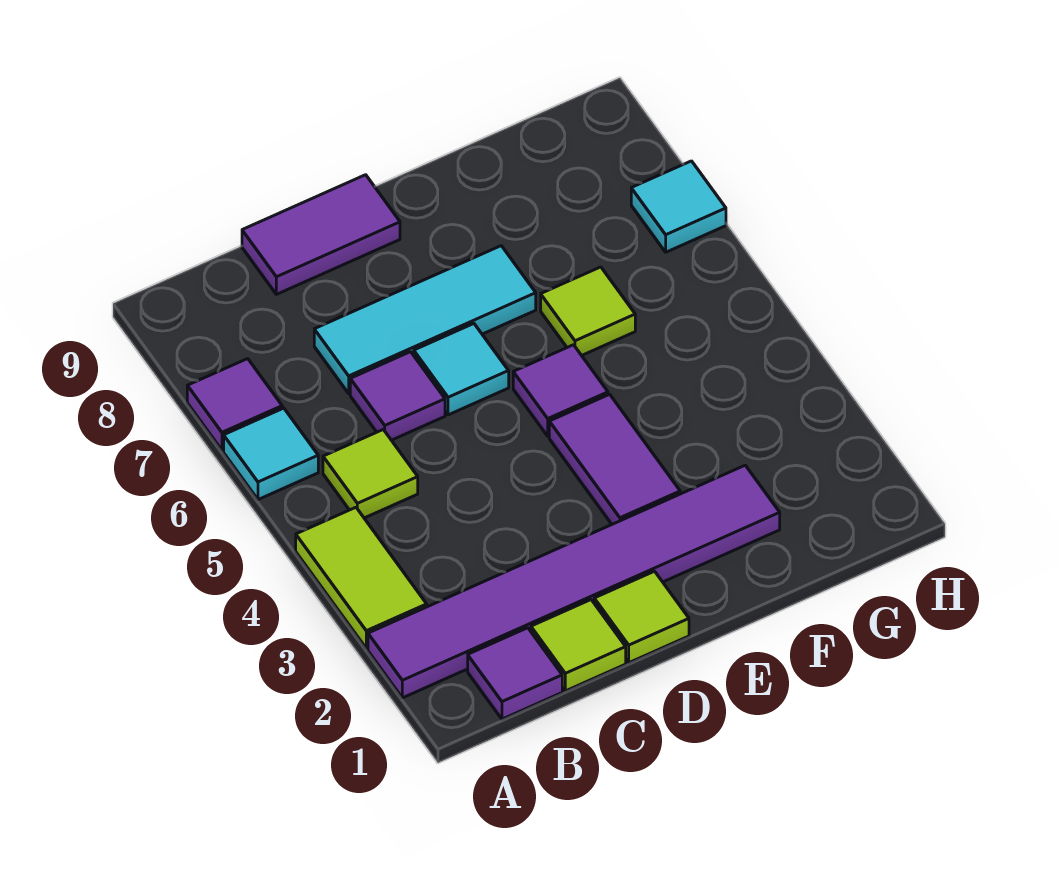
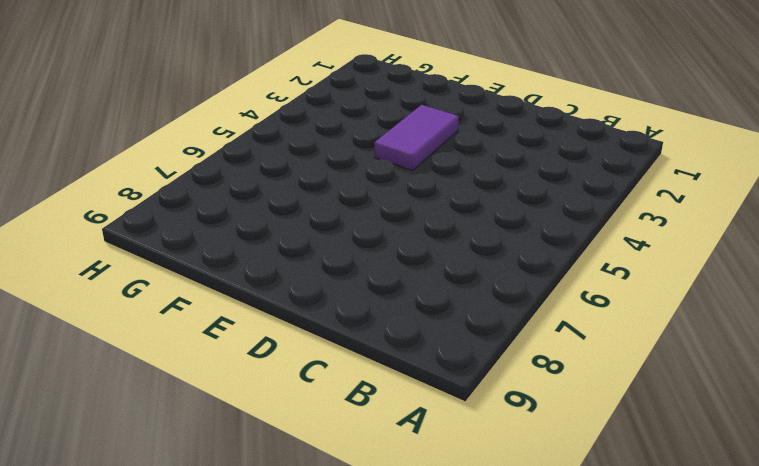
none -> purple 1x6 tile [368,465,780,698]
none -> lime 1x2 tile [296,507,427,648]
none -> cyan 1x1 tile [224,408,318,500]

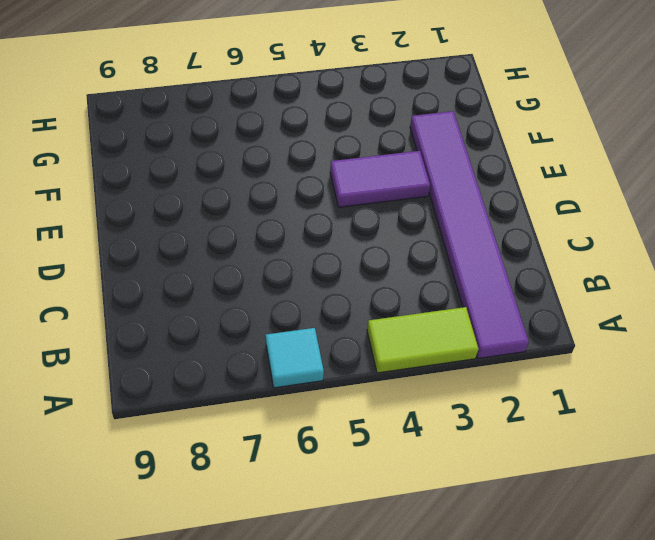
none -> purple 1x1 tile [187,359,282,450]
none -> purple 1x1 tile [468,628,562,719]
none -> lime 1x1 tile [323,430,418,518]

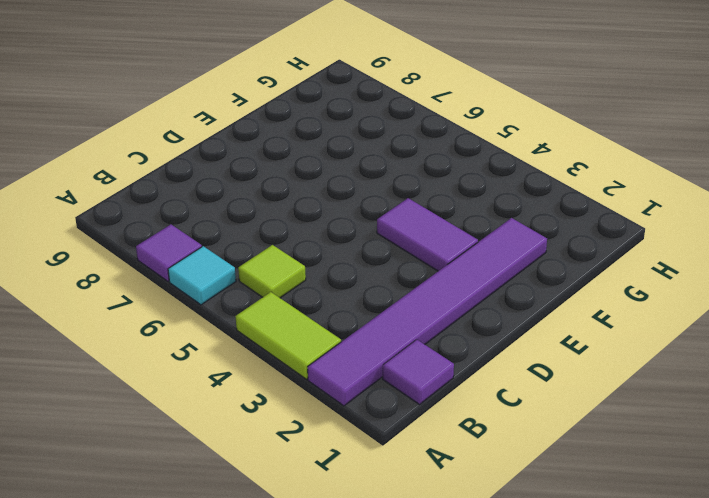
none -> lime 1x1 tile [531,600,626,691]
none -> purple 1x1 tile [350,352,445,440]
none -> cyan 1x3 tile [314,246,536,393]

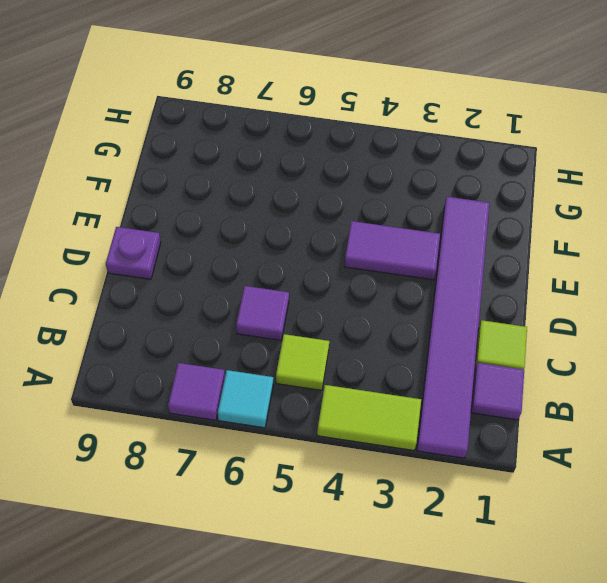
purple 1x1 plate [106,227,161,279] -> purple 1x2 tile [242,175,400,294]
none -> cyan 1x3 tile [314,246,536,393]
none -> lime 1x1 tile [594,571,689,663]
none -> cyan 1x1 tile [414,324,509,415]

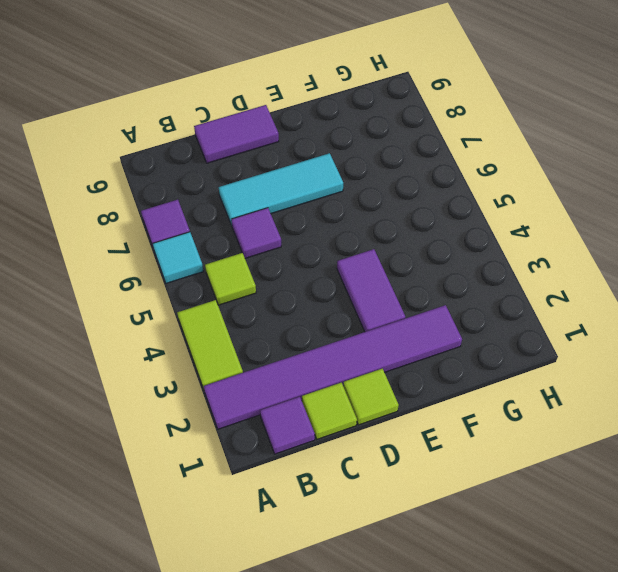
none -> cyan 1x1 tile [414,324,509,415]
none -> purple 1x1 tile [513,345,608,436]
none -> lime 1x1 tile [541,267,635,355]

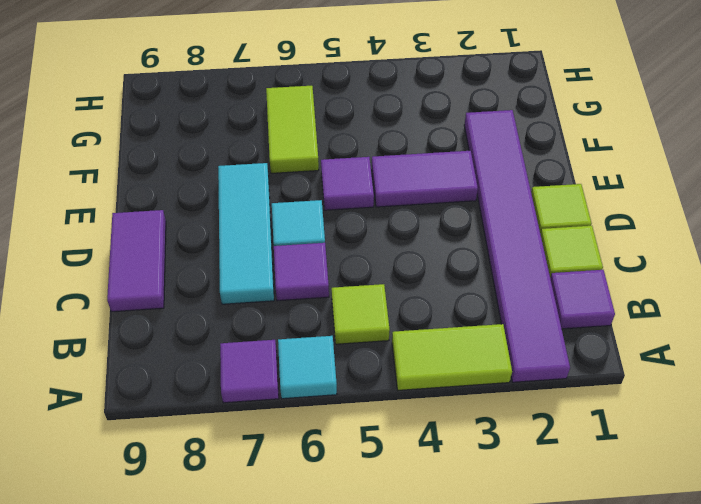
lime 1x2 tile [266,86,319,173] -> lime 1x1 tile [541,267,635,355]
none -> cyan 1x1 tile [631,161,726,252]

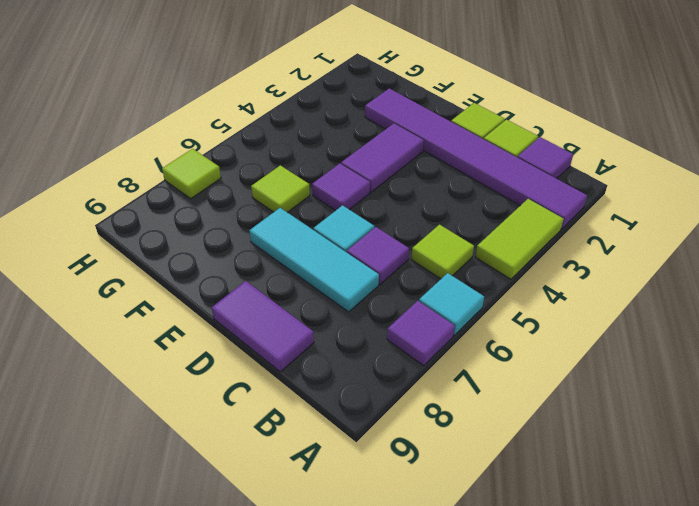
lime 1x1 tile [162,149,221,199] -> cyan 1x1 tile [631,161,726,252]

